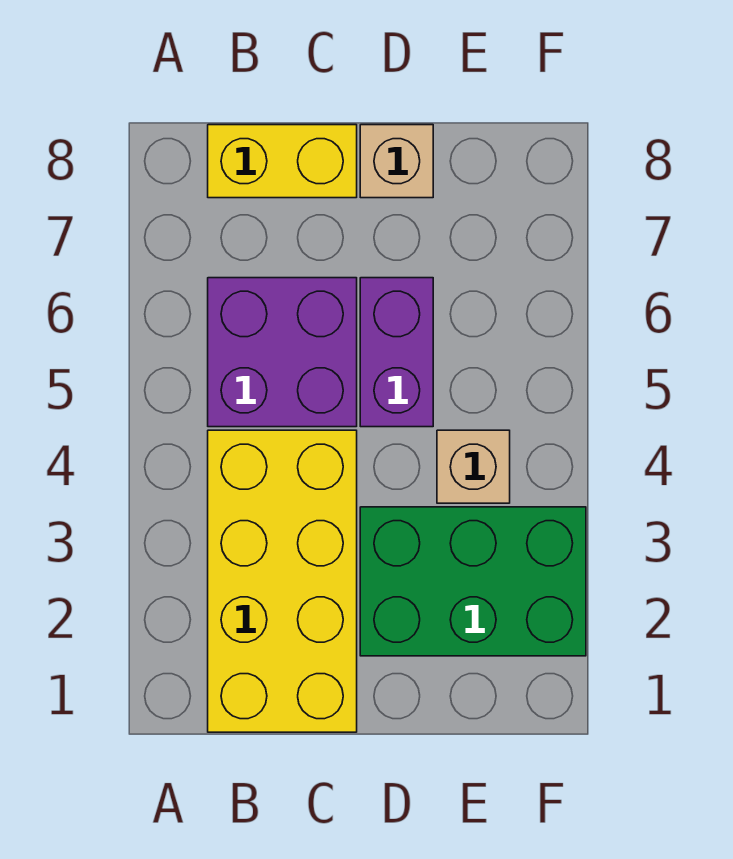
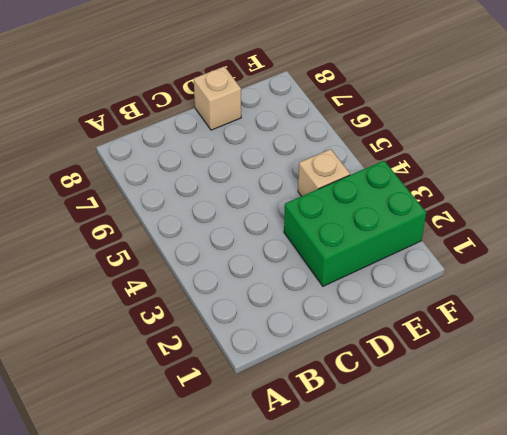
none -> yellow 2x4 brick [208,430,357,732]
none -> purple 2x2 brick [208,278,357,427]

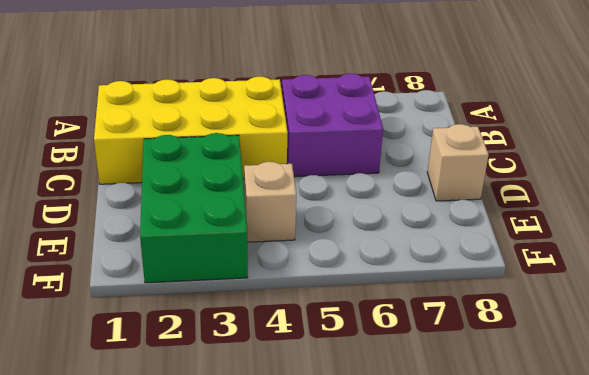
none -> yellow 1x2 brick [208,125,357,198]
none -> purple 1x2 brick [360,278,433,427]

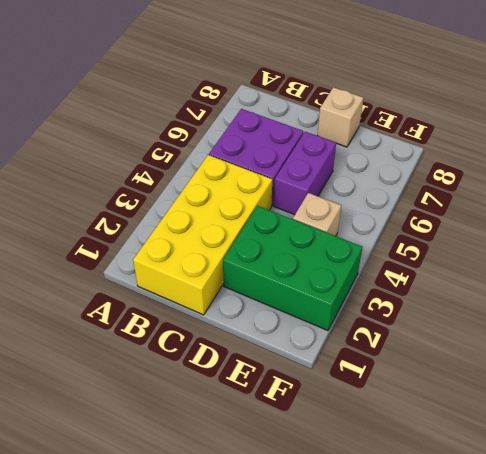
none -> yellow 1x2 brick [208,125,357,198]

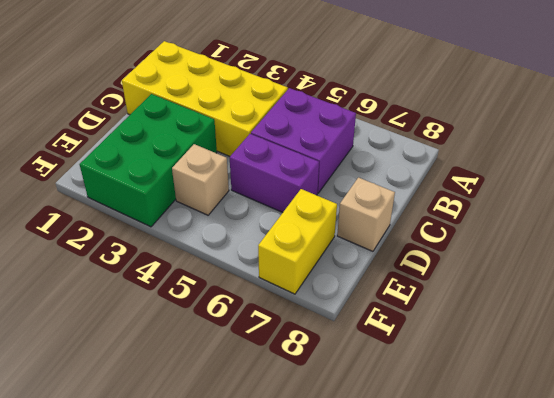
yellow 1x2 brick [258,189,337,294] -> yellow 1x2 brick moved to [208,125,357,198]

